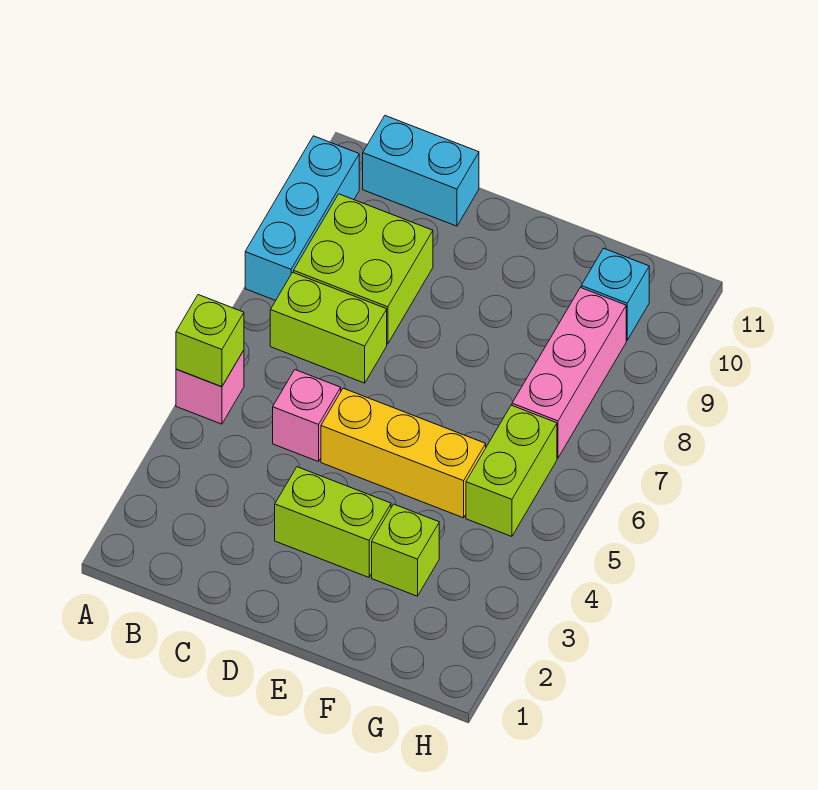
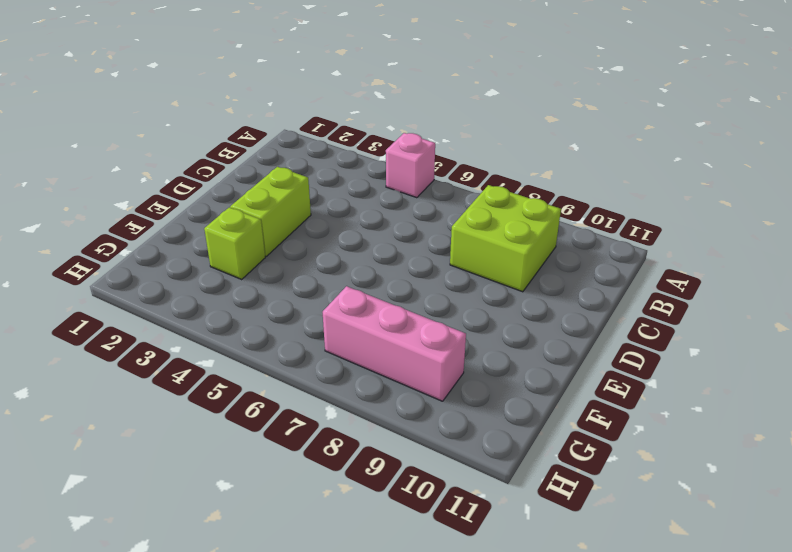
none -> cyan 1x3 brick [245,136,359,301]
none -> lime 1x2 brick [270,272,387,383]
none -> cyan 1x2 brick [363,116,479,226]

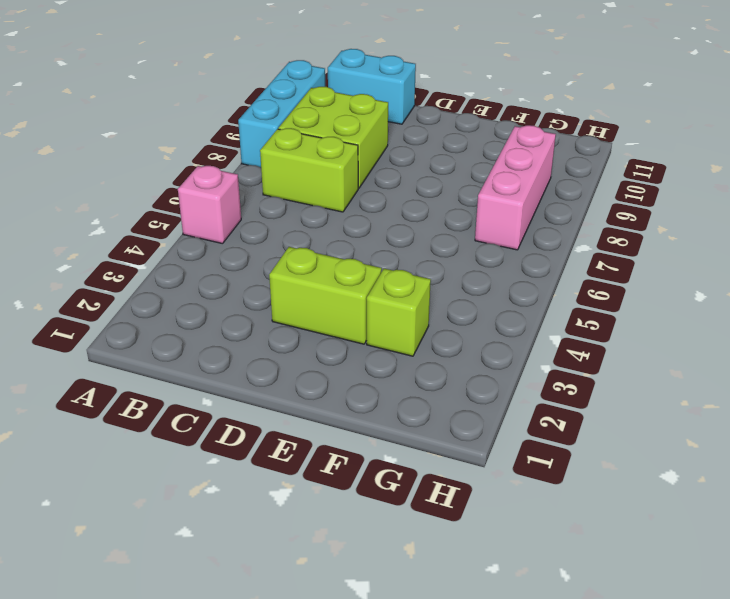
none -> pink 1x1 brick [273,370,341,462]
none -> yellow 1x3 brick [321,388,486,518]
none -> lime 1x2 brick [466,405,557,536]

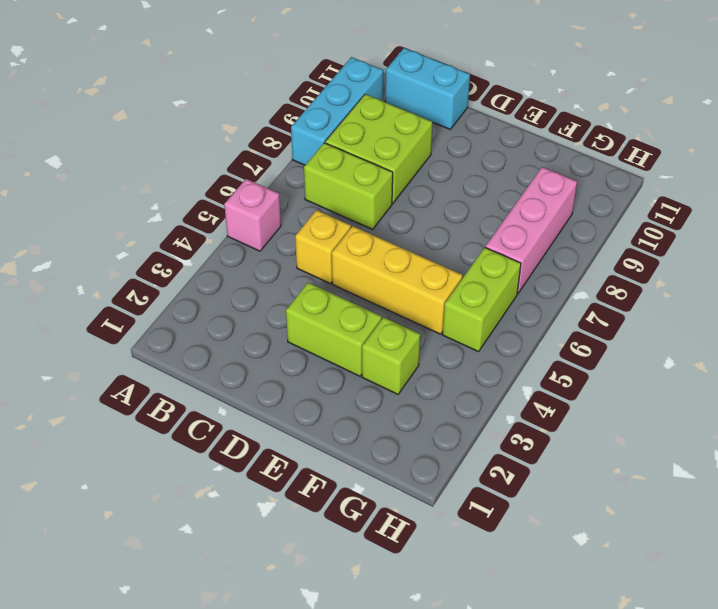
yellow 1x1 brick [295,210,351,284] -> pink 1x1 brick [273,370,341,462]
none -> cyan 1x1 brick [581,248,649,340]
none -> lime 1x1 brick [176,295,244,387]

